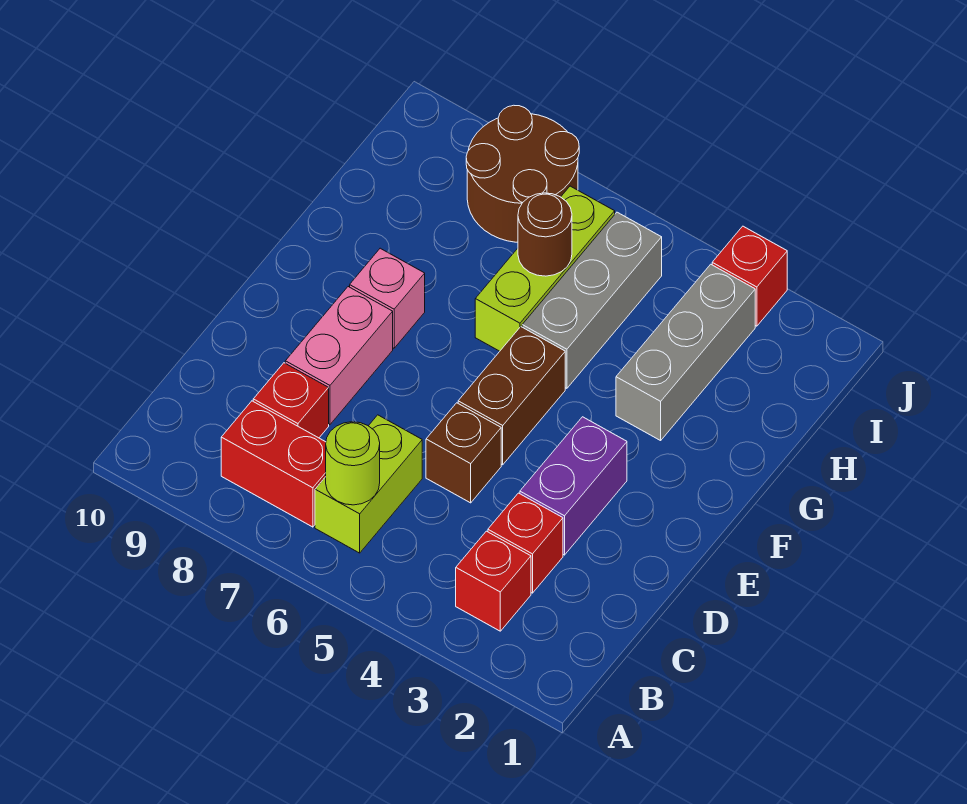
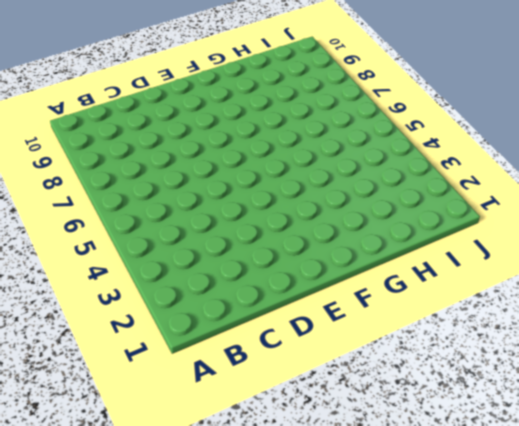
none -> red 1x1 brick [456,531,531,631]
none -> lime 1x2 brick [315,415,422,553]
none -> red 1x2 brick [221,401,326,527]

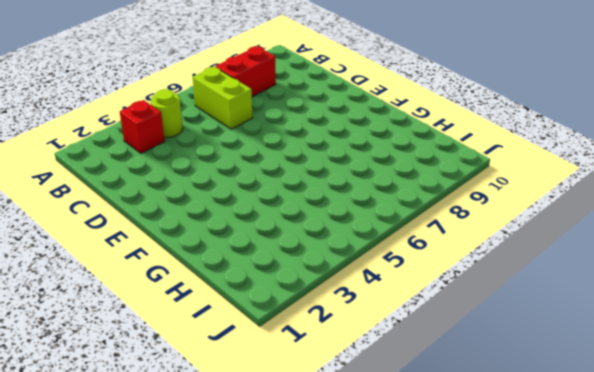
lime 1x1 round brick [151,89,183,137] -> lime 1x1 round brick moved to [326,422,380,505]
none -> red 1x1 brick [488,493,563,593]
none -> red 1x1 brick [253,363,329,438]
none -> purple 1x2 brick [520,417,627,555]

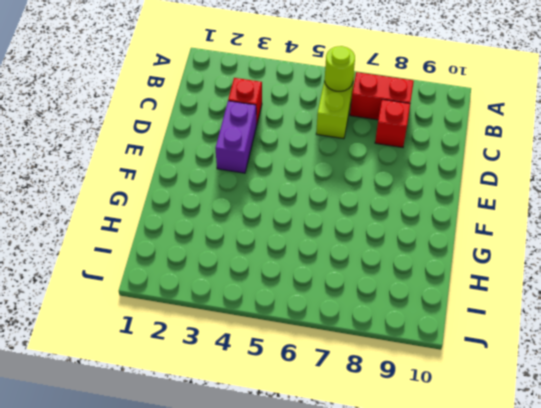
none -> red 1x1 brick [456,531,531,631]
none -> brown 1x1 brick [426,403,501,503]
none -> pink 1x2 brick [285,287,393,425]

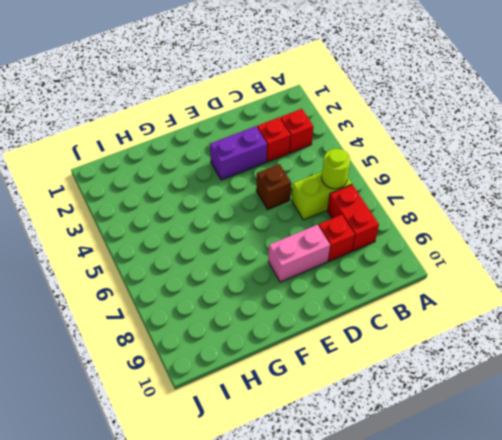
none -> brown 1x2 brick [458,327,565,465]
none -> pink 1x1 brick [350,248,425,348]
none -> grey 1x3 brick [616,264,755,441]

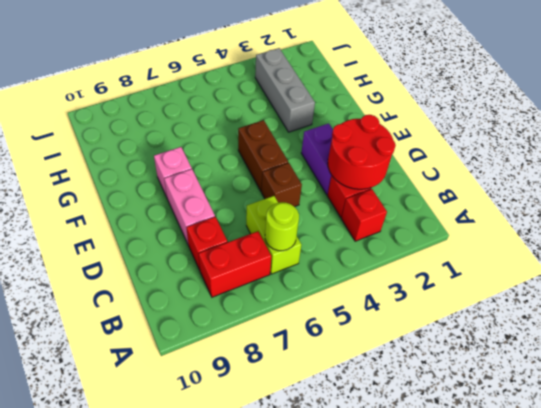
red 2x2 round brick [328,115,396,189] -> none
none -> grey 1x3 brick [522,212,662,388]
none -> lime 1x3 brick [475,186,615,351]
none -> brown 2x2 round brick [466,105,579,242]

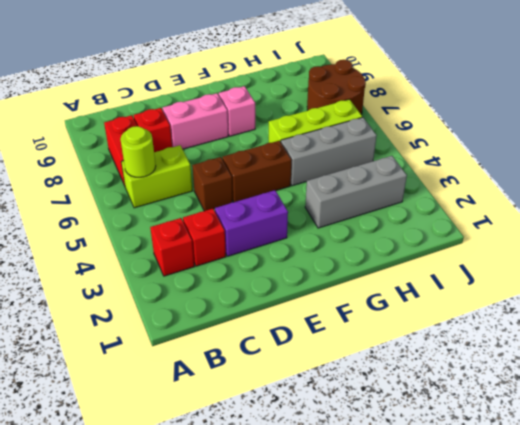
none -> red 1x1 brick [712,226,787,326]
none -> brown 1x1 round brick [518,193,572,276]

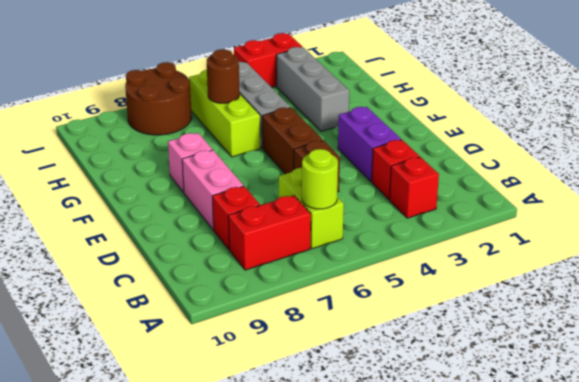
red 1x2 brick [234,33,303,87] -> red 1x1 brick [712,226,787,326]

